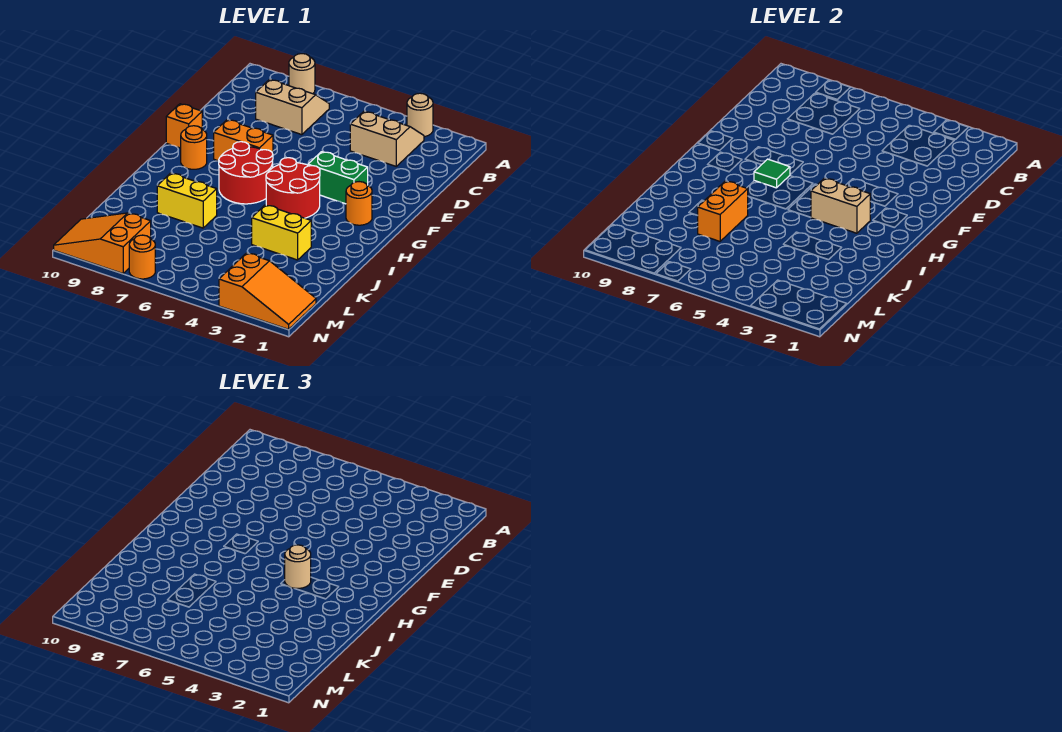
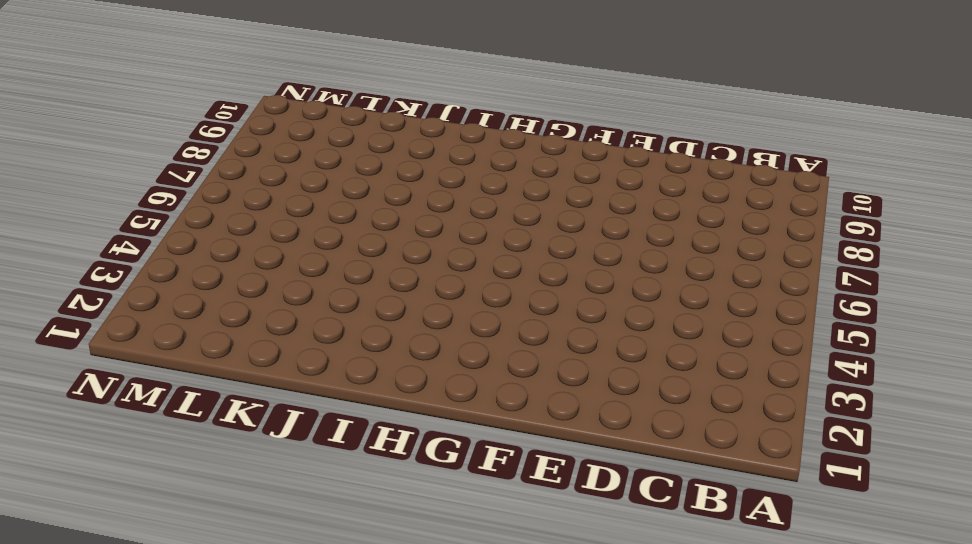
none -> tan 1x1 round brick [407,93,433,137]
none -> tan 1x1 round brick [289,54,315,94]
none -> tan 2x2 slope [350,111,424,166]

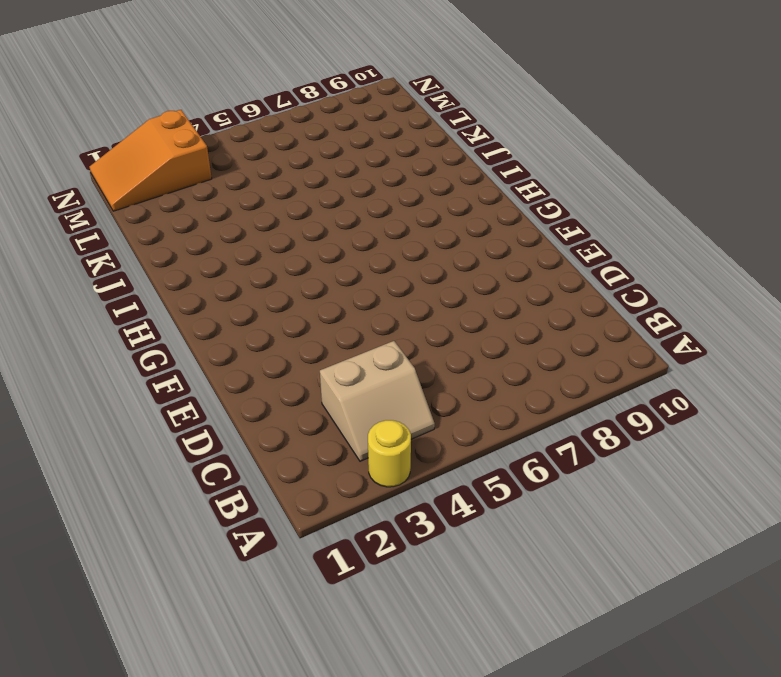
yellow 1x1 round brick [368,420,411,487] -> tan 1x1 round brick [407,93,433,137]
none -> tan 1x1 round brick [289,54,315,94]
none -> tan 2x2 slope [256,79,329,135]
none -> green 1x2 brick [308,152,368,204]

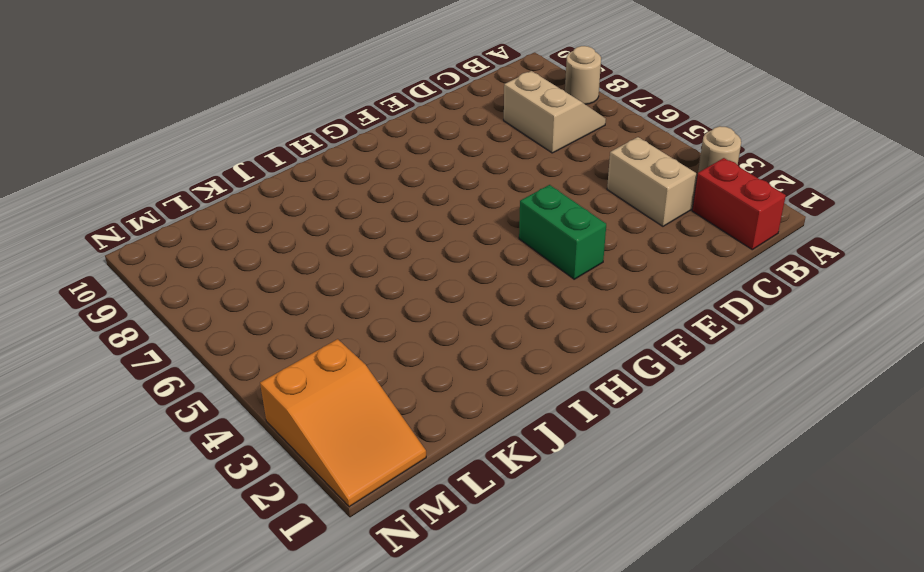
red 1x2 brick [692,158,786,250] -> none
none -> orange 1x2 brick [214,120,273,161]
none -> orange 1x1 brick [166,104,202,148]
none -> orange 1x1 round brick [346,182,372,225]

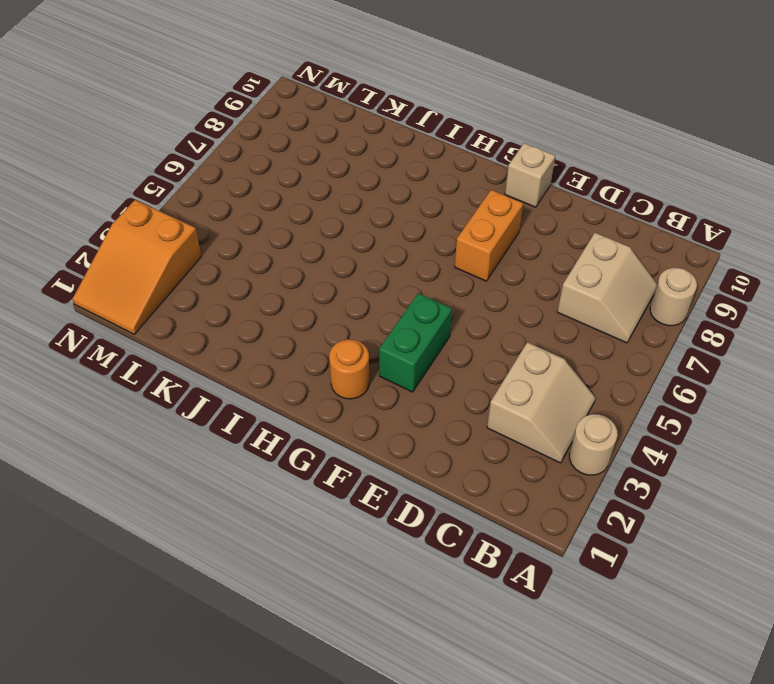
tan 1x1 brick [505,143,555,207] -> orange 1x1 brick [166,104,202,148]
none -> red 2x2 round brick [266,158,320,218]
none -> red 2x2 round brick [219,142,273,204]
none -> orange 1x1 round brick [181,126,207,169]

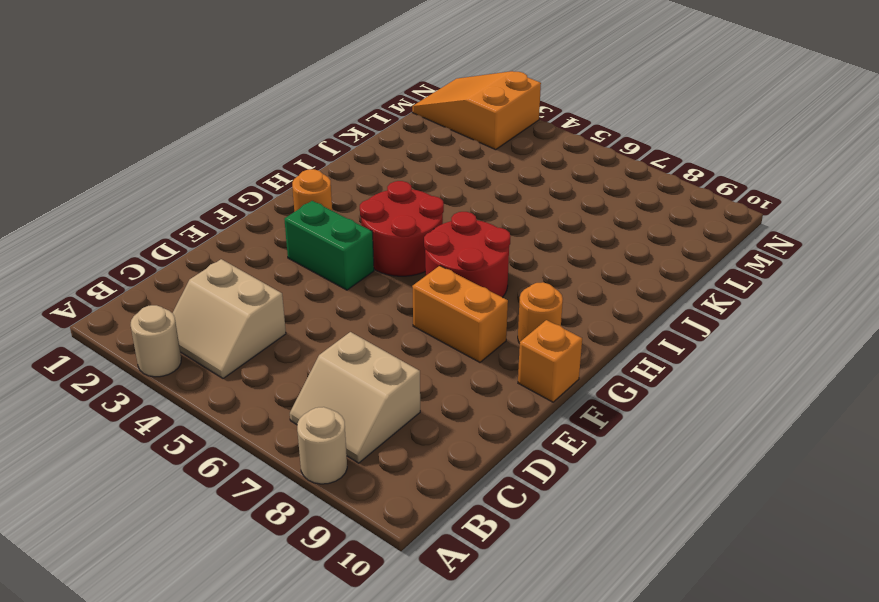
none -> yellow 1x2 brick [252,205,311,260]
none -> yellow 1x2 brick [157,173,217,228]
none -> orange 2x3 slope [54,213,151,273]

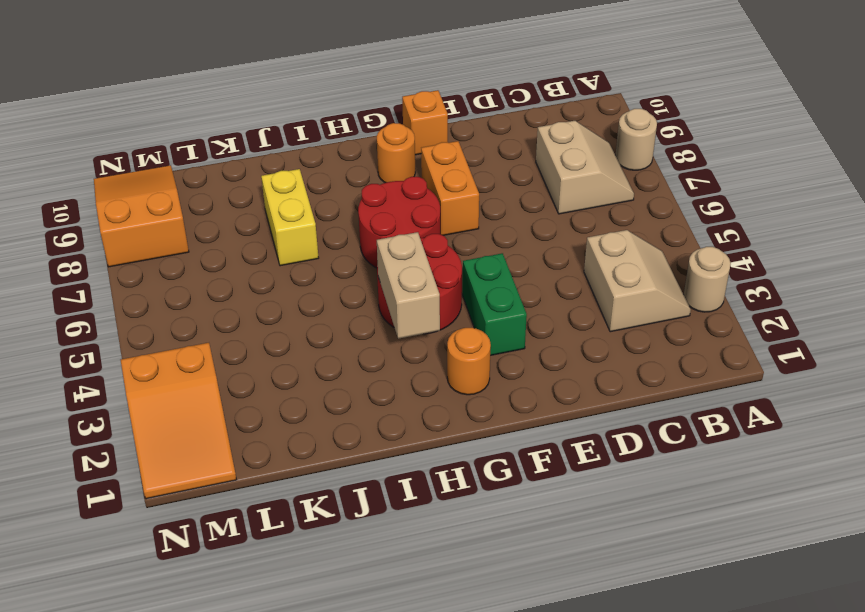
none -> yellow 1x2 brick [252,205,311,260]
none -> orange 1x1 round brick [129,235,155,279]
none -> green 1x1 tile [754,159,790,188]

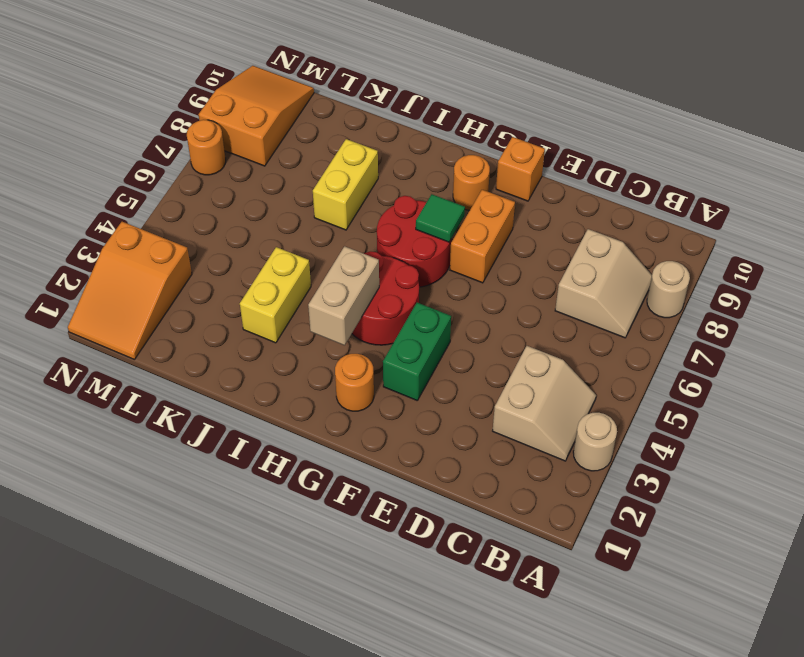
none -> orange 1x2 brick [697,181,748,241]
none -> tan 1x1 round brick [285,545,311,588]

